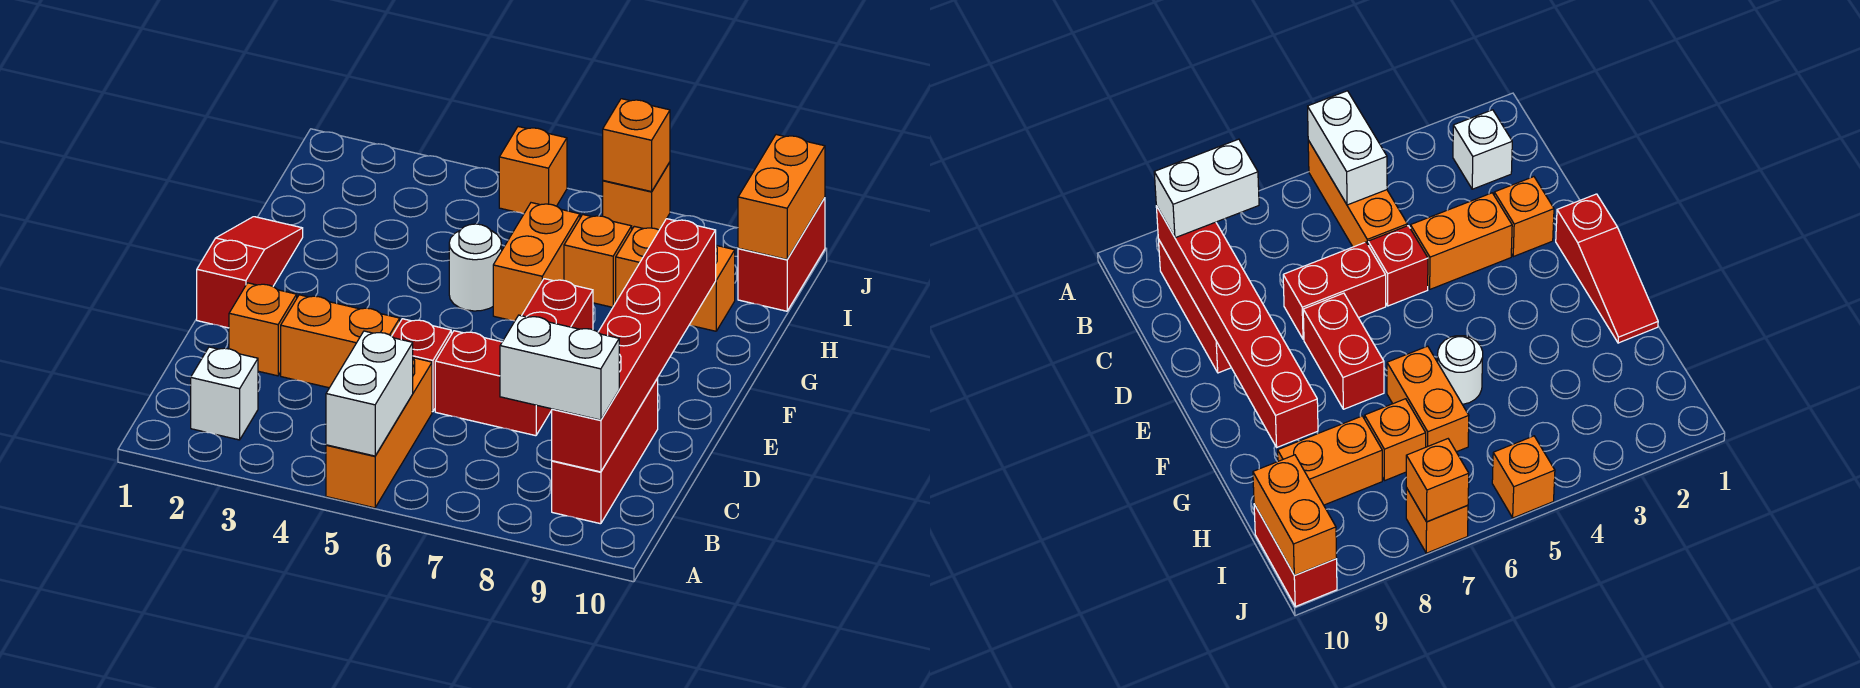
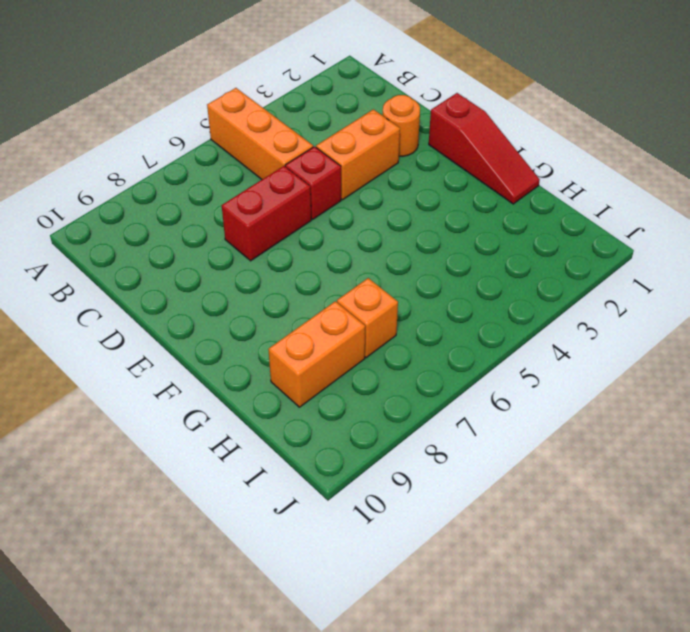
orange 1x1 round brick [383,95,420,157] -> orange 1x1 brick [229,283,297,376]
none -> white 1x1 brick [191,347,258,440]
none -> red 1x3 brick [552,379,658,524]
none -> red 1x2 brick [522,279,593,330]

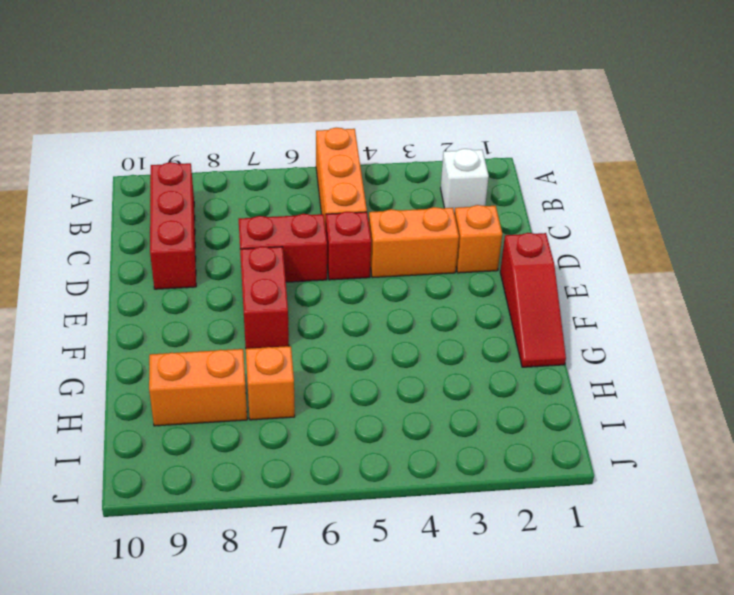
none -> white 1x1 round brick [449,224,502,311]
none -> orange 1x2 brick [493,203,580,321]
none -> red 1x2 brick [738,198,825,311]

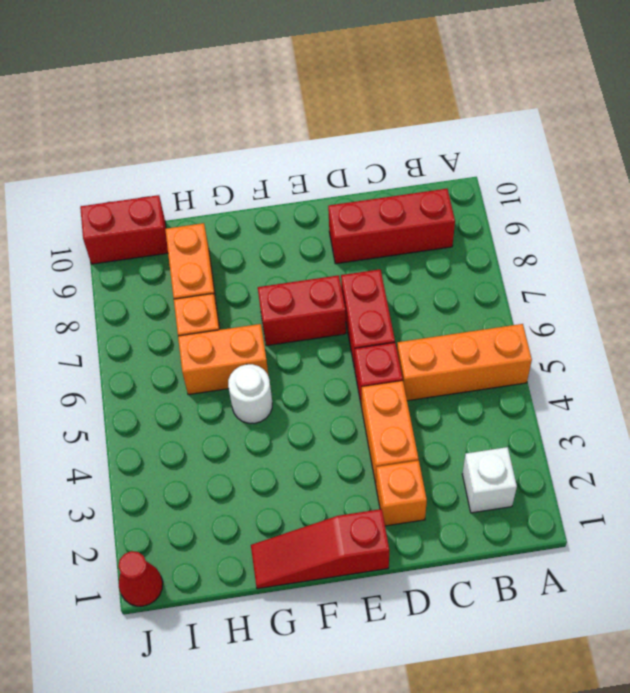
red 1x1 cone [118,551,163,606] -> none
none -> orange 1x1 brick [499,127,567,214]
none -> orange 1x1 brick [603,162,670,230]
none -> white 1x2 brick [326,331,413,456]

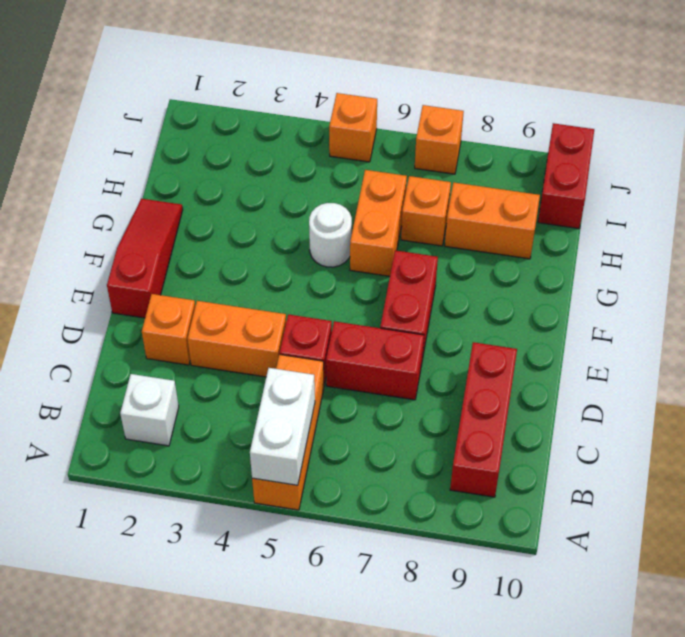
none -> red 1x6 brick [552,219,716,472]
none -> orange 1x2 brick [738,135,825,259]
none -> orange 1x1 brick [603,99,670,192]

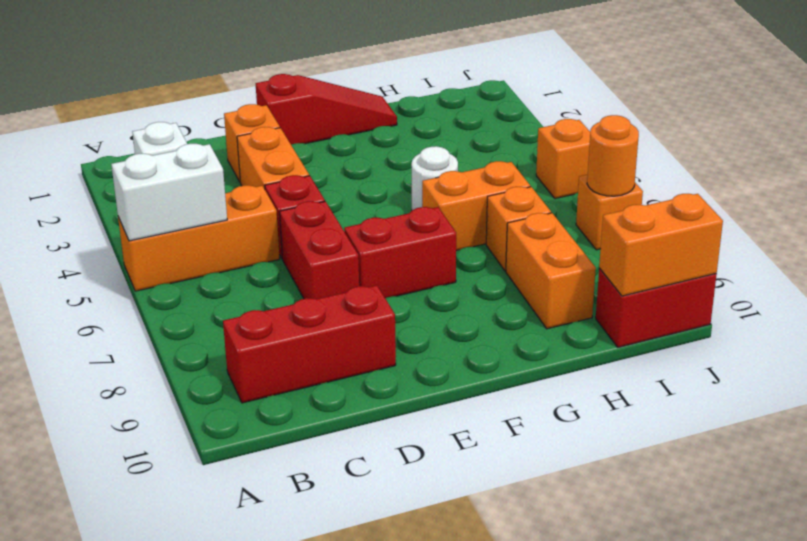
orange 1x1 round brick [587,115,639,196] -> orange 1x1 brick [603,99,670,192]
none -> red 1x6 brick [552,219,716,472]
none -> white 1x2 brick [500,315,619,420]

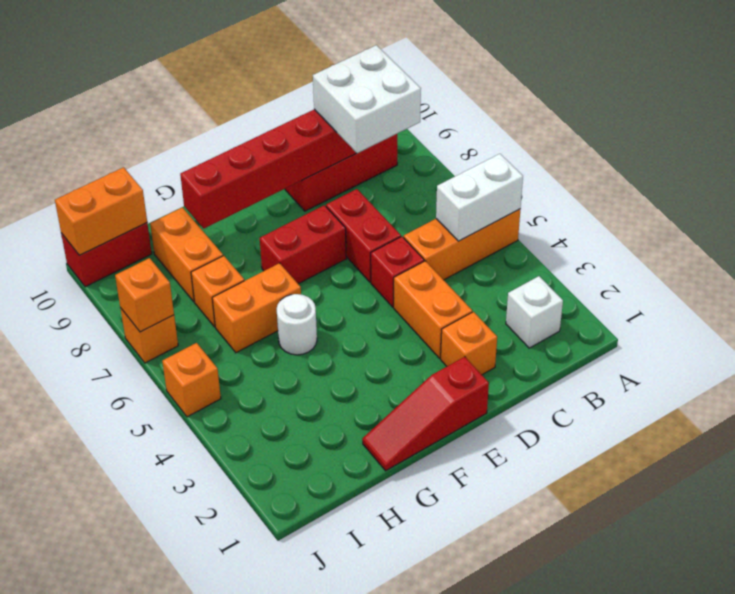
white 2x2 brick [313,45,421,153] -> white 1x2 brick [500,315,619,420]

